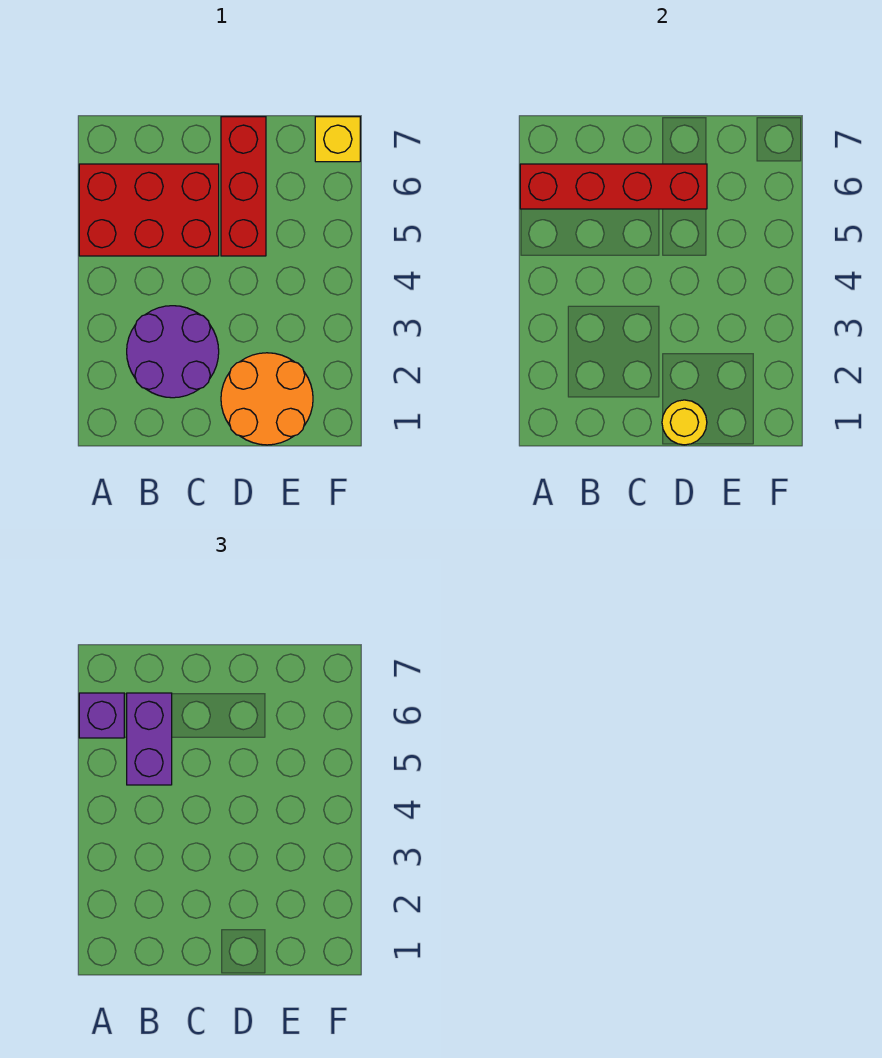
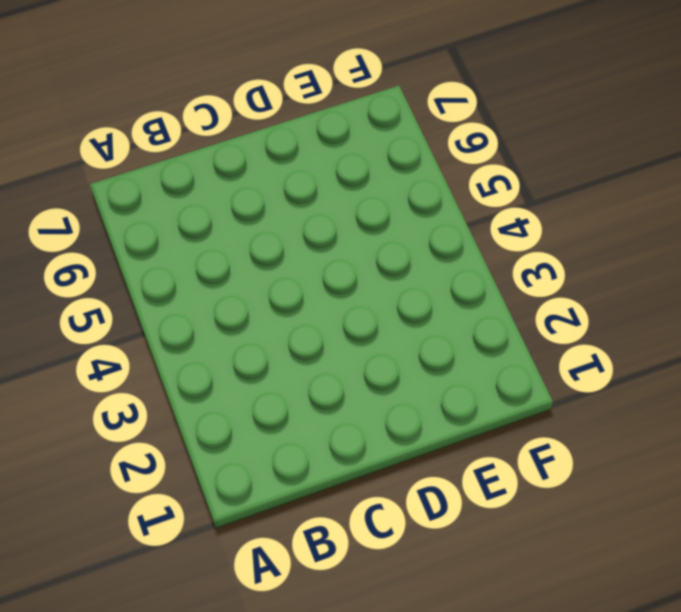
none -> red 2x3 brick [79,164,219,256]
none -> purple 2x2 round brick [127,306,219,398]

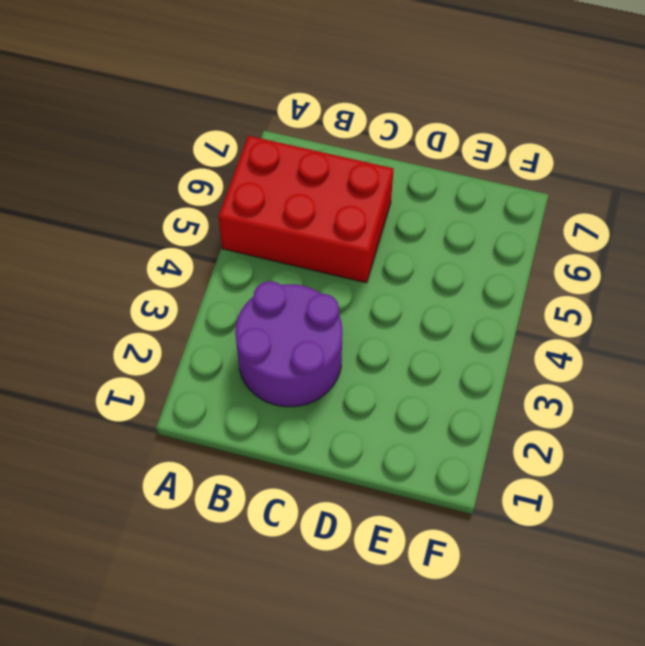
none -> orange 2x2 round brick [221,353,313,445]
none -> red 1x3 brick [221,117,266,256]

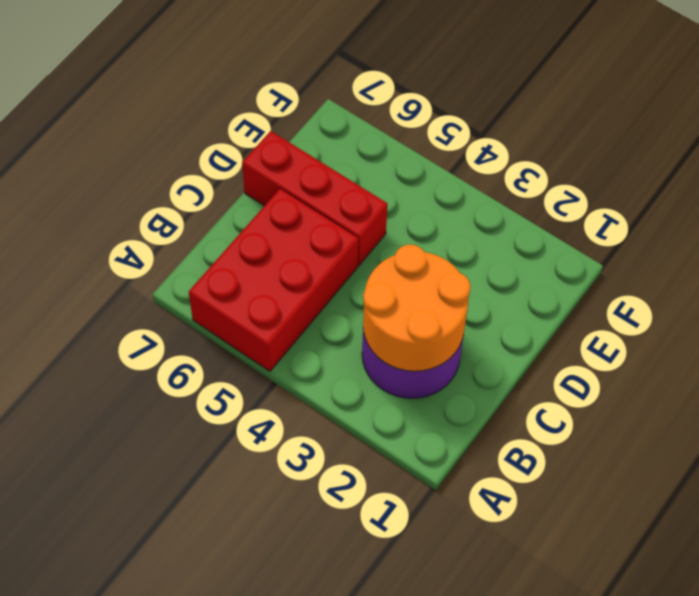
orange 2x2 round brick [363,245,470,371] -> orange 2x2 round brick moved to [221,353,313,445]
none -> yellow 1x1 brick [315,117,360,162]
none -> red 1x4 brick [520,164,707,209]

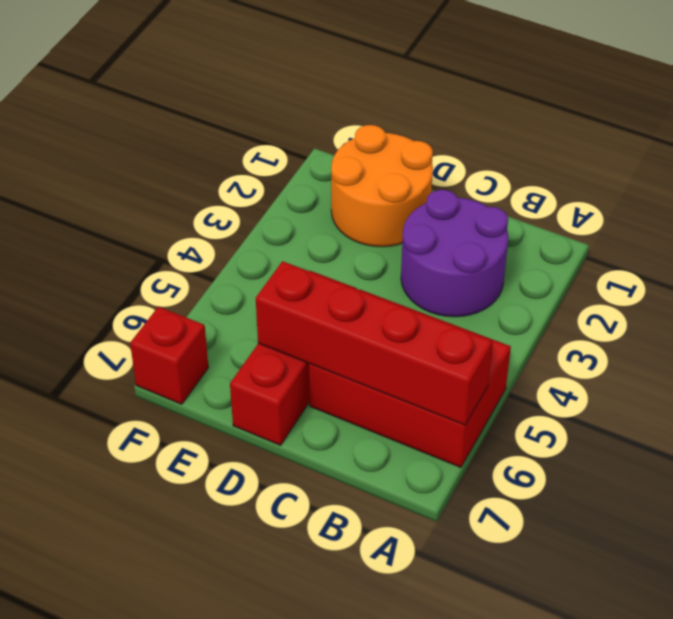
red 1x1 brick [130,307,208,404] -> yellow 1x1 brick [315,117,360,162]
none -> yellow 1x1 round brick [662,400,707,445]
none -> purple 1x1 brick [79,693,124,738]

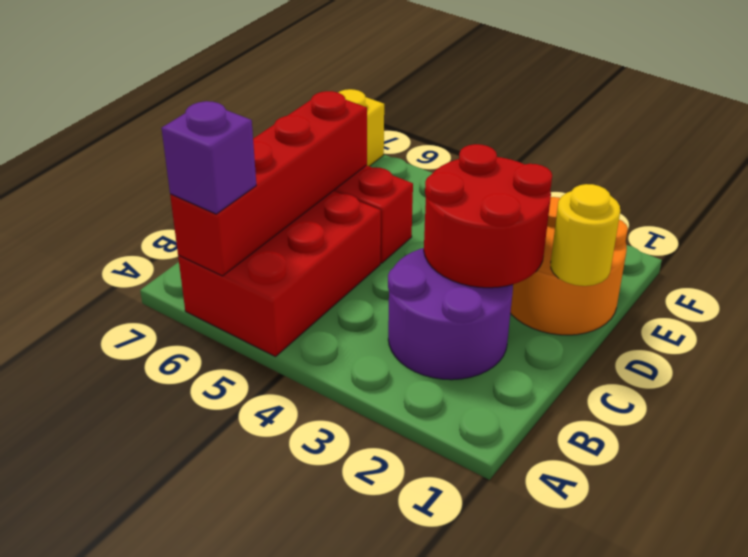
red 2x2 round brick [424,144,552,288] -> none
none -> purple 1x2 brick [127,693,172,785]

